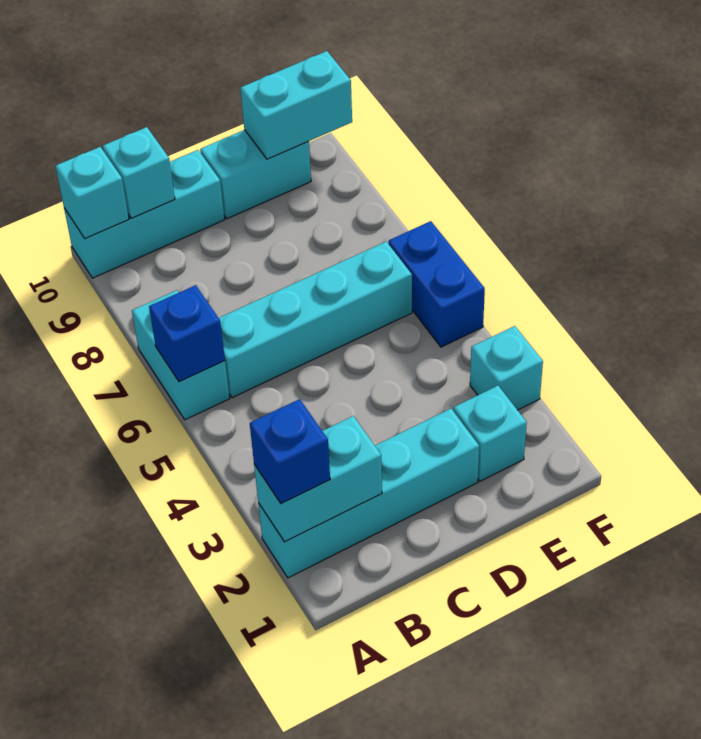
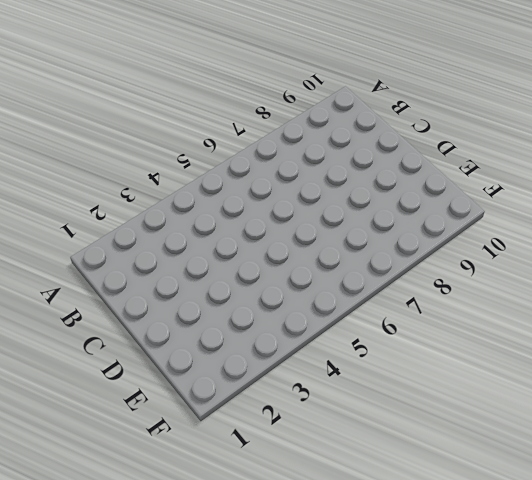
none -> cyan 1x4 brick [258,409,479,578]
none -> cyan 1x2 brick [132,290,230,420]
none -> cyan 1x3 brick [64,150,225,278]

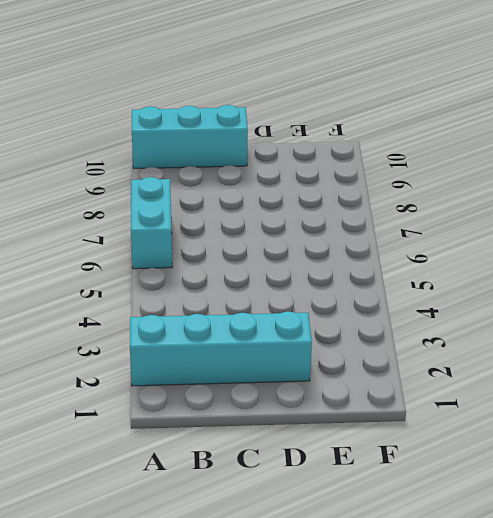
none -> cyan 1x4 brick [219,242,412,398]
none -> cyan 1x2 brick [200,130,311,219]
none -> cyan 1x1 brick [453,386,527,481]

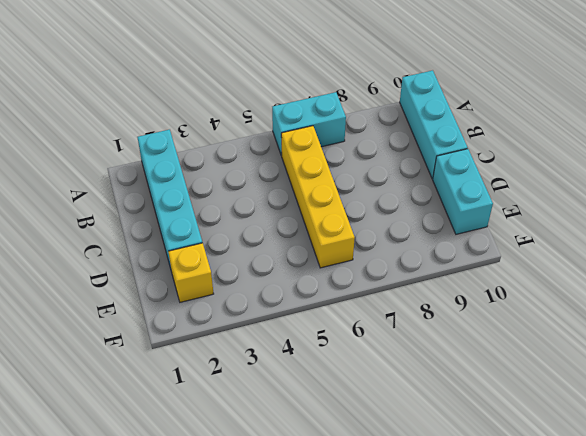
yellow 1x4 brick [281,126,355,268] -> cyan 1x4 brick [219,242,412,398]
yellow 1x1 brick [168,243,214,302] -> cyan 1x1 brick [453,386,527,481]
none -> cyan 1x1 brick [470,326,543,410]
none -> blue 1x2 brick [389,221,485,347]
none -> cyan 1x2 brick [254,416,382,542]

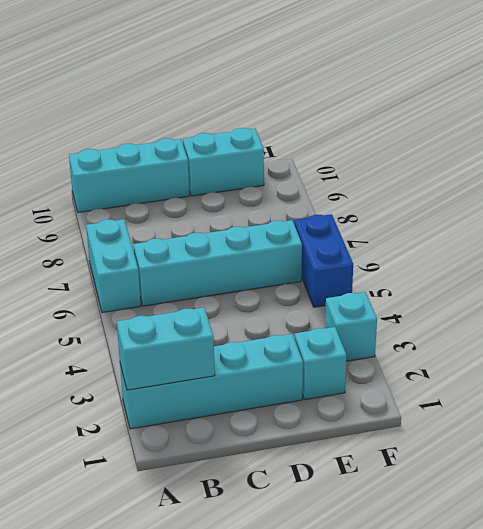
none -> blue 1x1 brick [149,285,225,382]
none -> cyan 1x1 brick [56,147,129,238]
none -> cyan 1x1 brick [103,127,175,218]

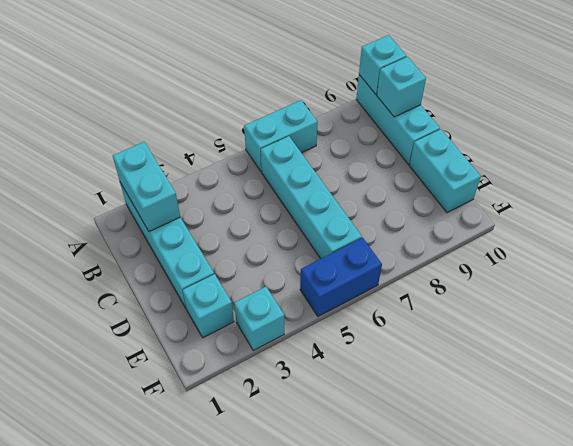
none -> blue 1x1 brick [149,285,225,382]
none -> cyan 1x2 brick [240,51,352,159]
none -> blue 1x1 brick [250,399,330,504]

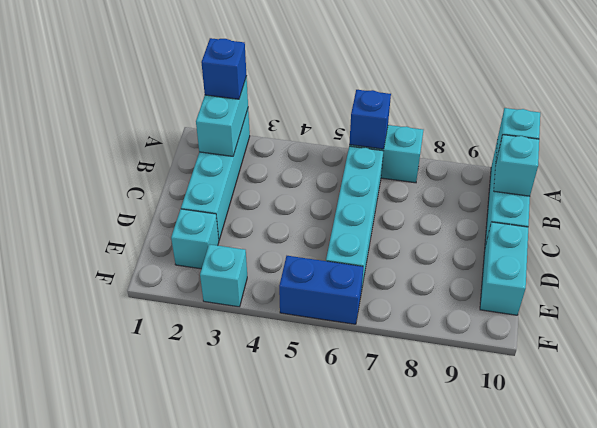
none -> cyan 1x2 brick [240,51,352,159]

